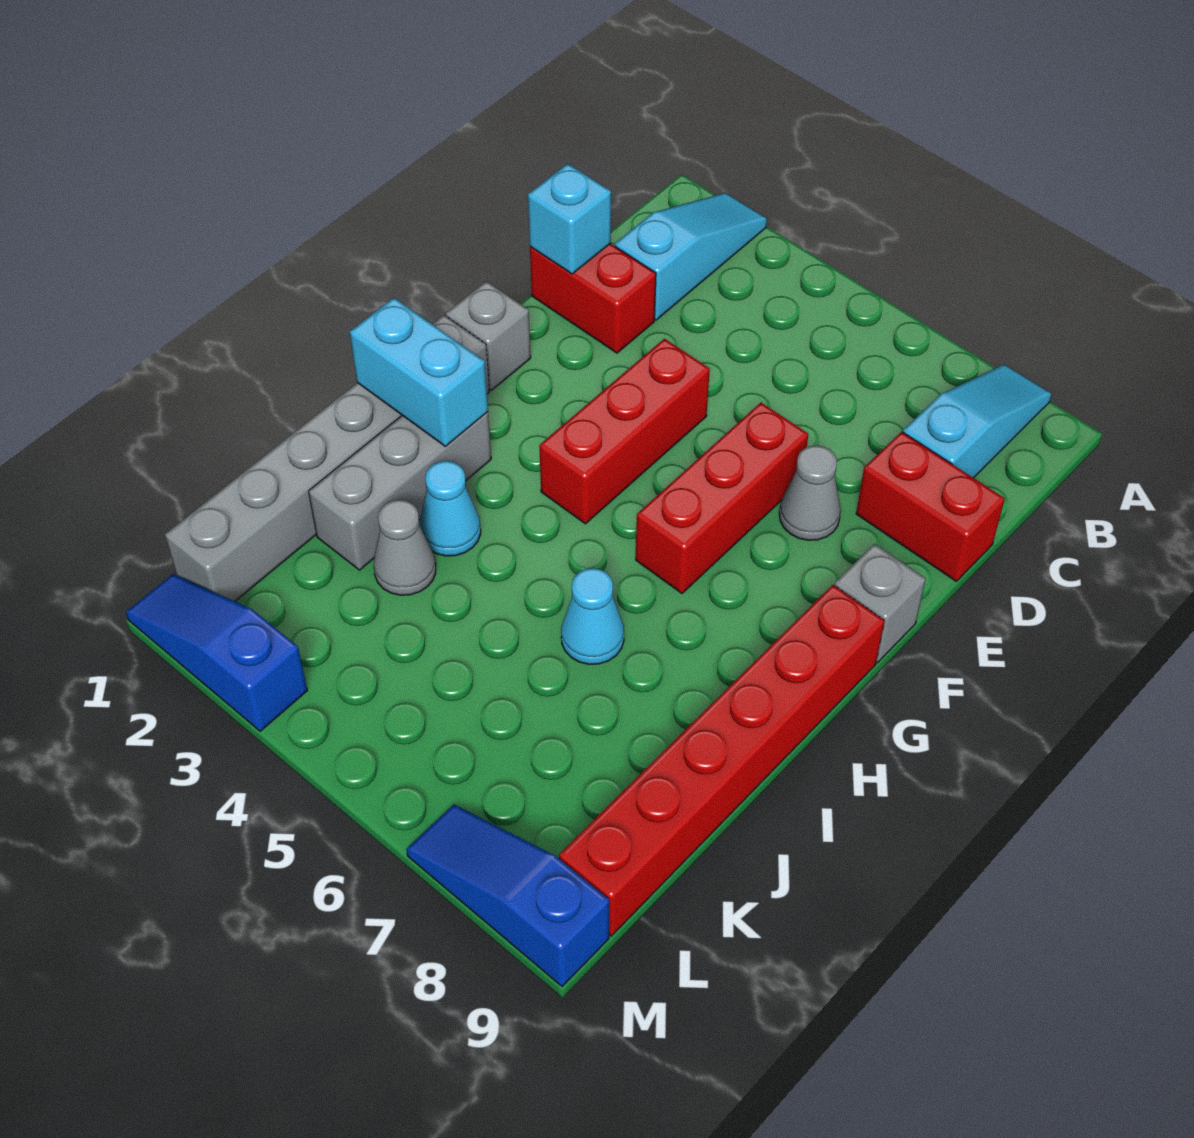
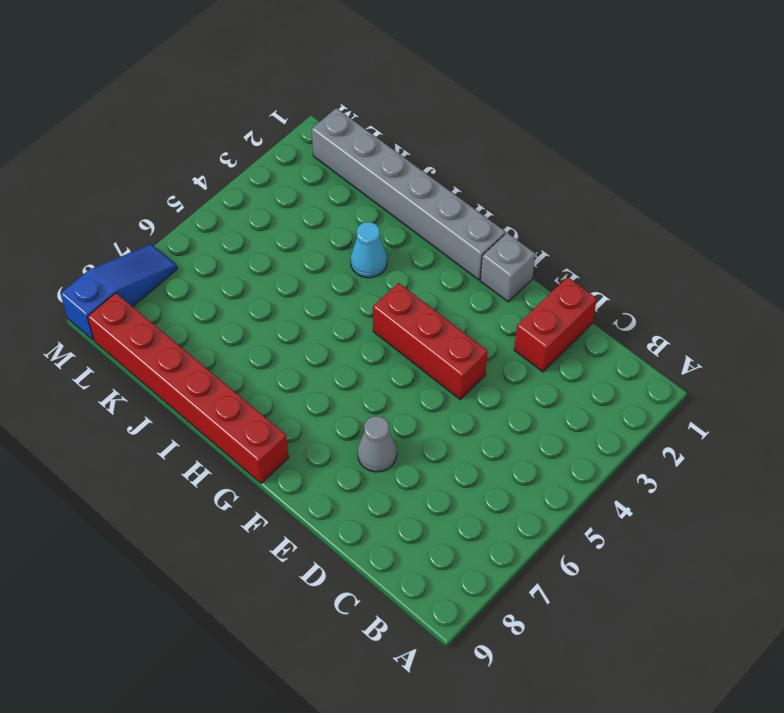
none -> cyan 1x3 slope [615,193,767,320]
none -> cyan 1x3 slope [903,364,1052,478]
none -> red 1x2 brick [856,432,1005,581]

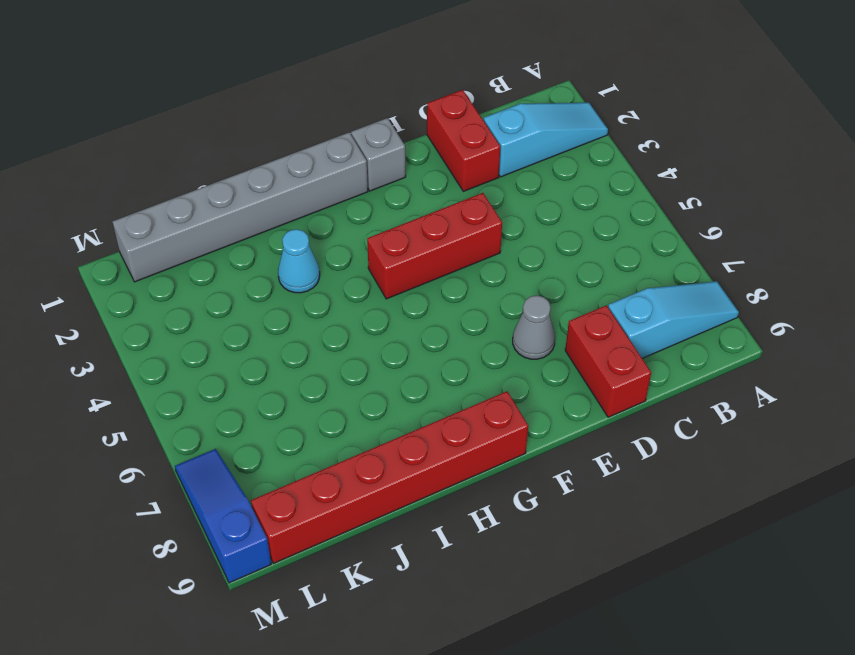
none -> red 1x3 brick [636,403,808,593]
none -> grey 1x1 brick [834,544,926,663]
none -> grey 1x3 brick [309,412,491,570]

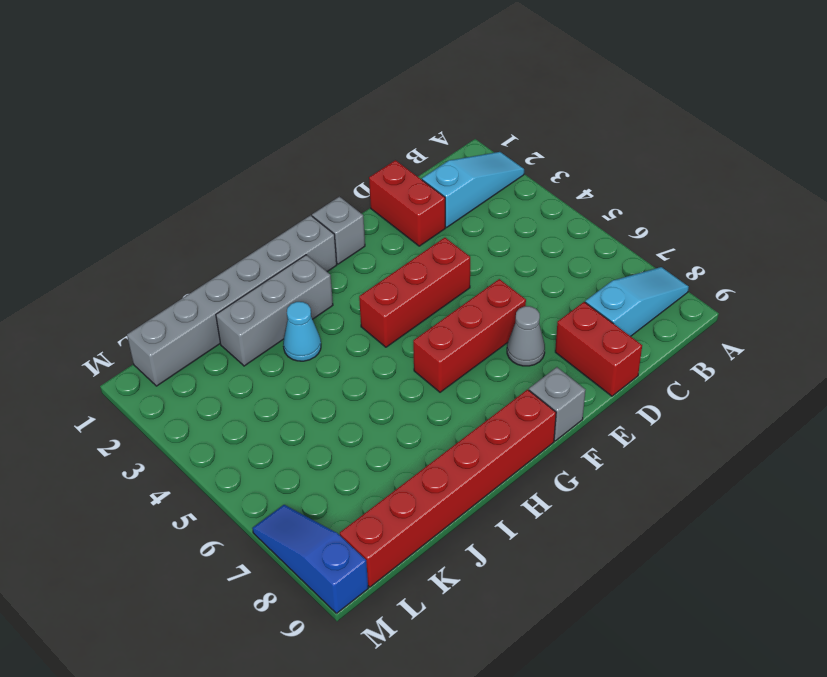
none -> cyan 1x1 cone [561,568,624,664]
none -> grey 1x1 cone [374,500,436,595]
none -> blue 1x3 slope [126,574,308,731]

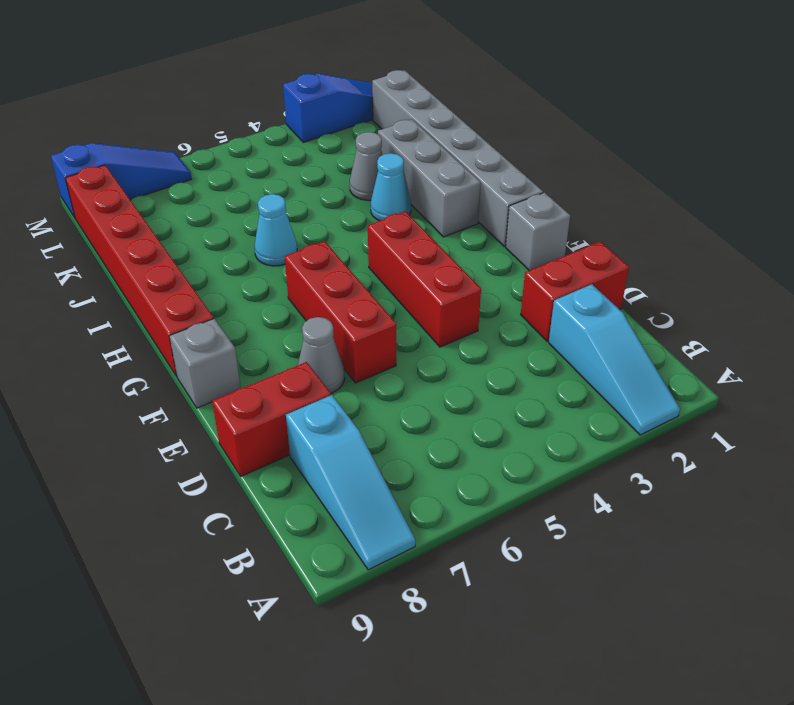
none -> cyan 1x1 brick [528,164,611,274]
none -> cyan 1x2 brick [350,298,488,446]

